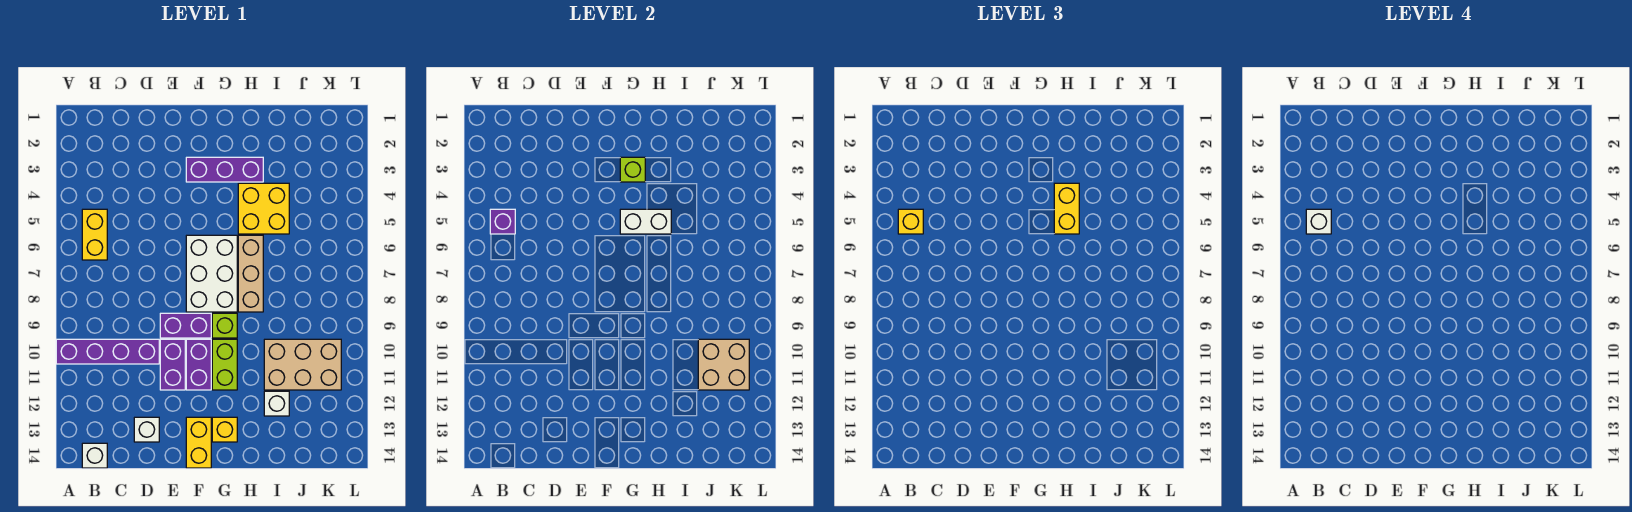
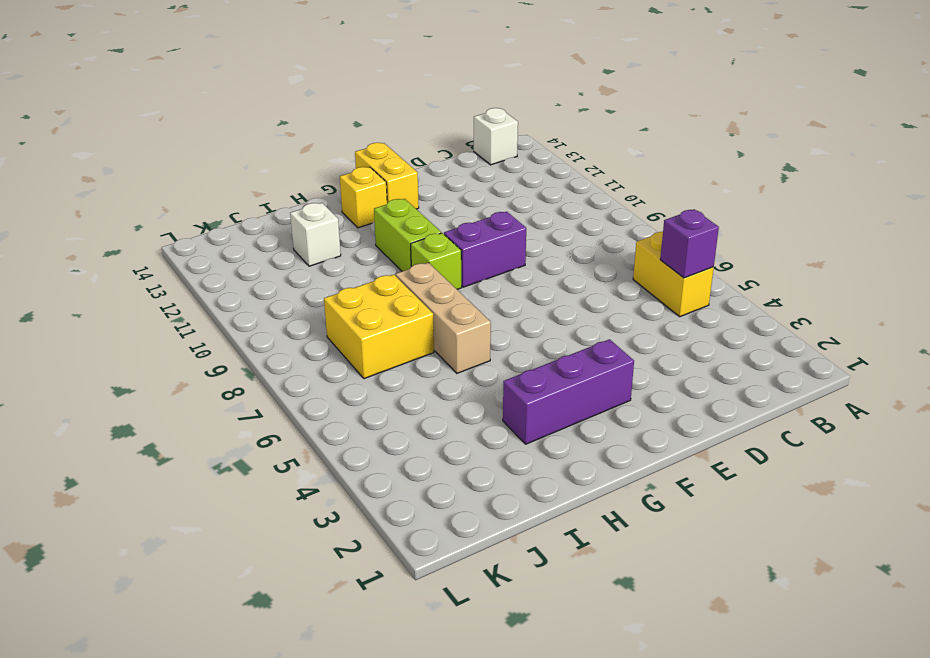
yellow 2x2 brick [324,274,434,379] -> yellow 2x2 brick moved to [238,183,289,234]
none -> purple 1x4 brick [56,339,159,364]
none -> white 1x1 brick [134,417,159,442]
none -> purple 1x2 brick [160,339,185,390]

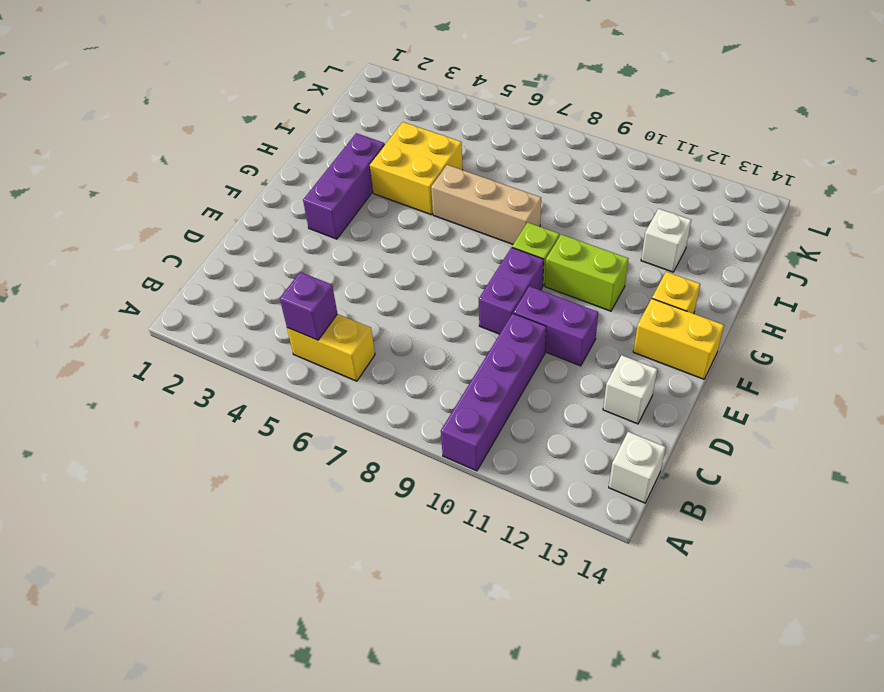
none -> white 2x3 brick [186,235,237,312]
none -> purple 1x2 brick [186,339,211,390]
none -> tan 2x3 brick [264,339,341,390]

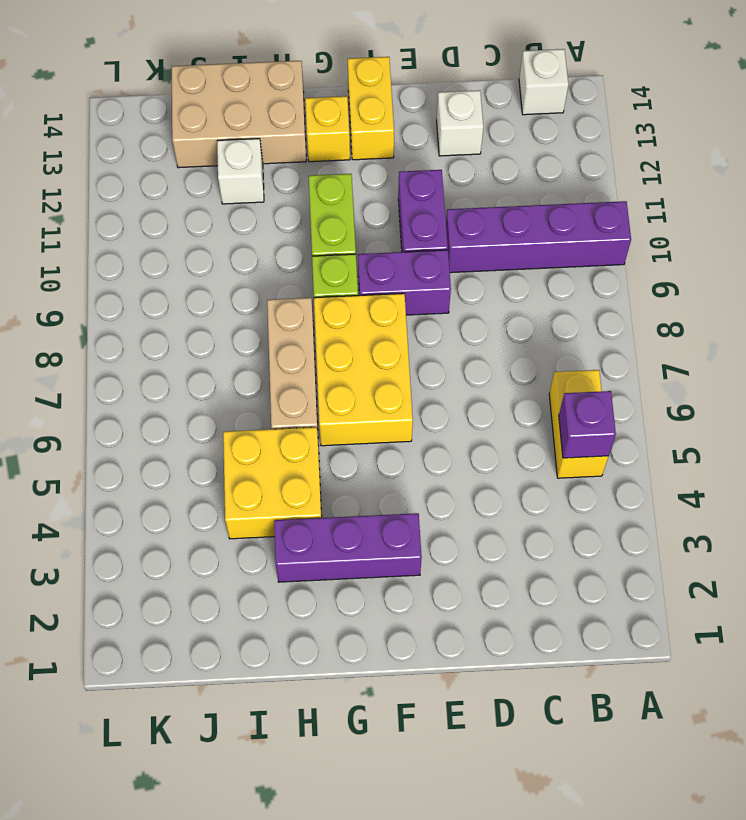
yellow 2x3 brick [314,293,413,446] -> white 2x3 brick [186,235,237,312]
tan 2x3 brick [172,61,306,168] -> tan 2x3 brick moved to [264,339,341,390]
none -> purple 1x2 brick [186,339,211,390]
none -> lime 1x1 brick [620,157,645,182]
none -> white 1x2 brick [620,209,671,234]

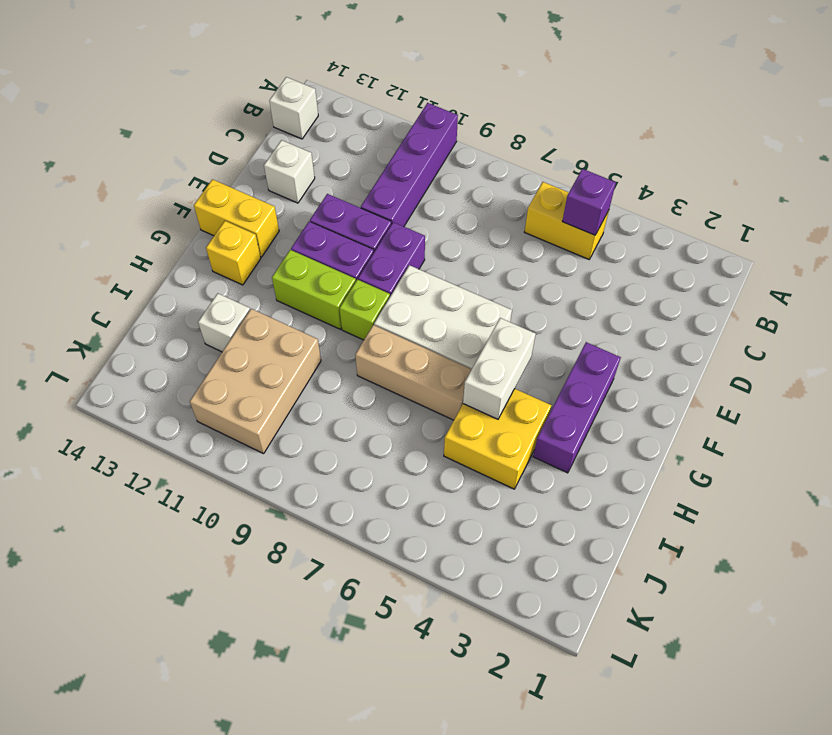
none -> lime 1x1 brick [620,157,645,182]
none -> tan 2x2 brick [698,339,749,390]
none -> yellow 1x1 brick [898,209,923,234]

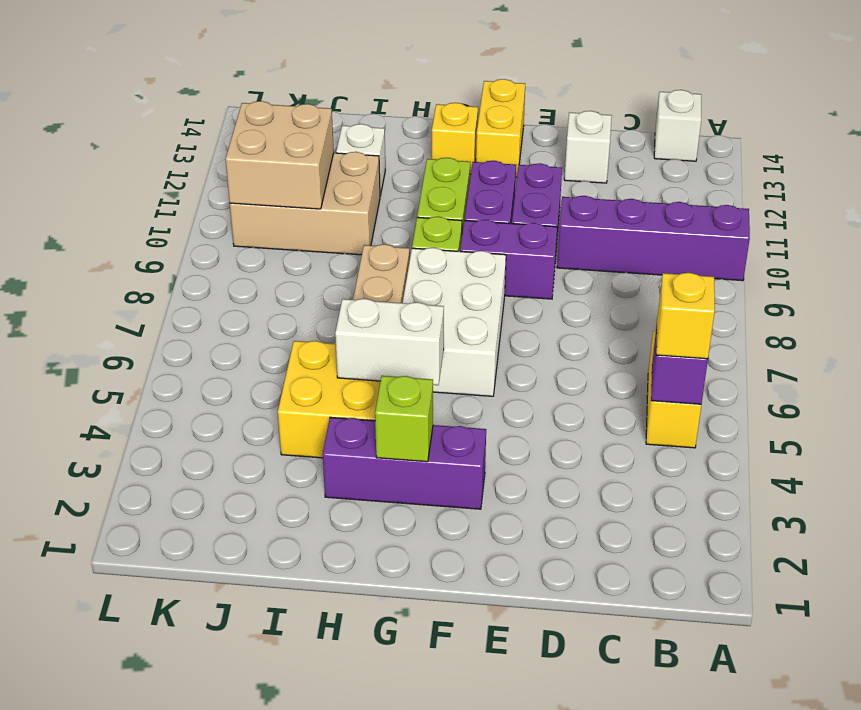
none -> yellow 1x2 brick [1054,183,1079,234]
none -> white 1x1 brick [1306,209,1331,234]

